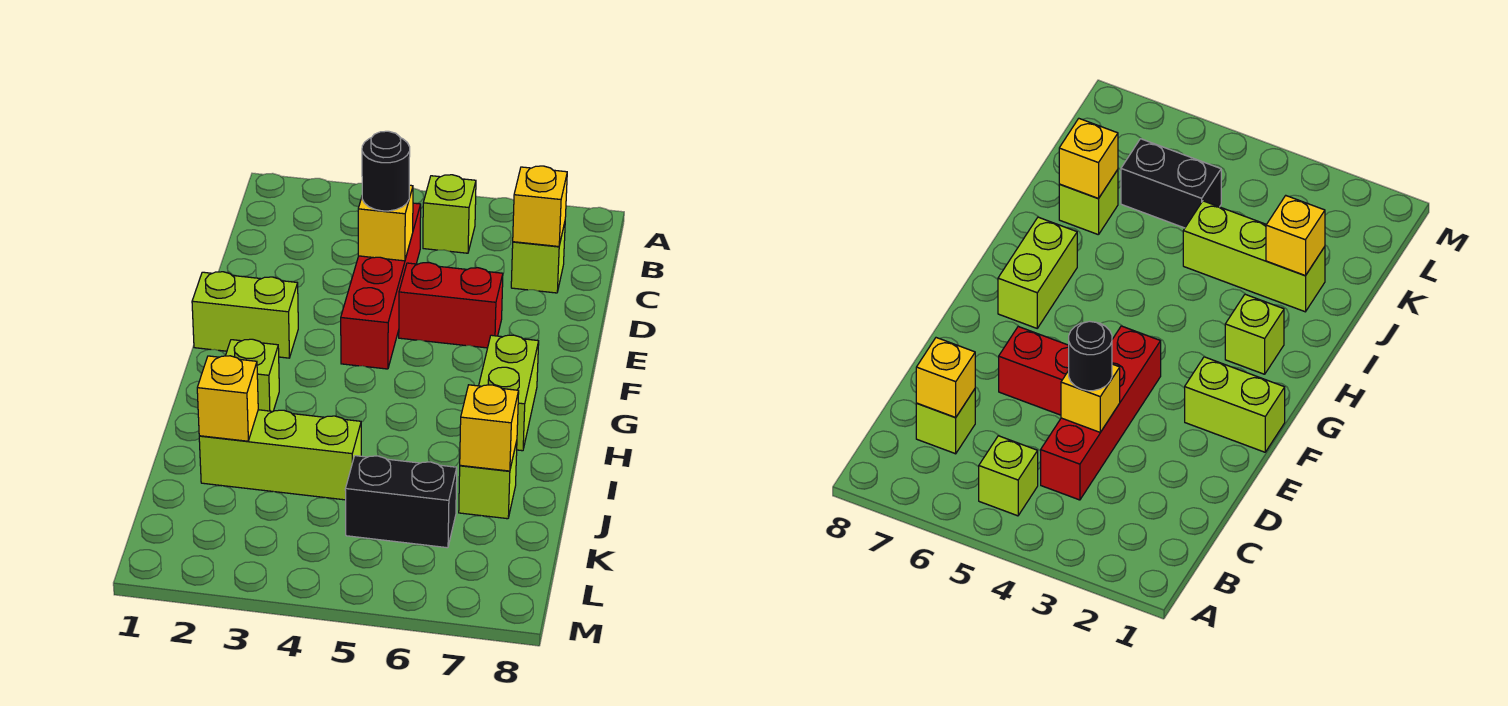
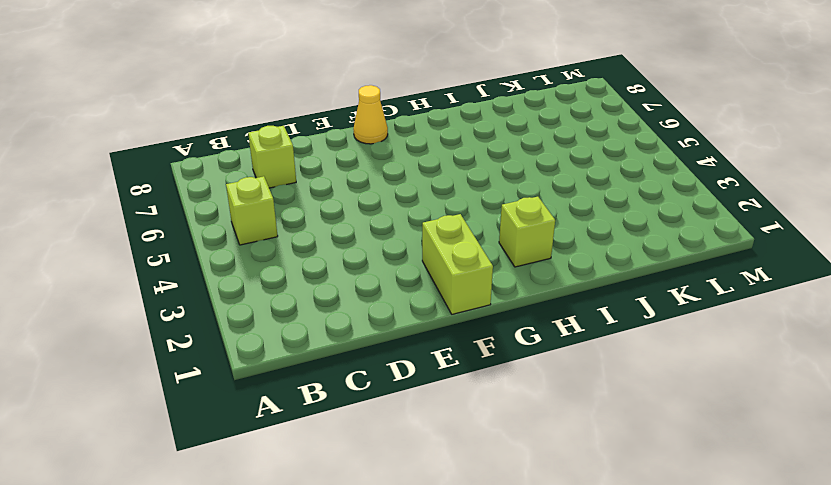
yellow 1x1 cone [353,85,388,144] -> none
none -> red 1x4 brick [341,203,421,369]
none -> red 1x2 brick [399,263,503,348]
none -> lime 1x2 brick [479,335,539,451]

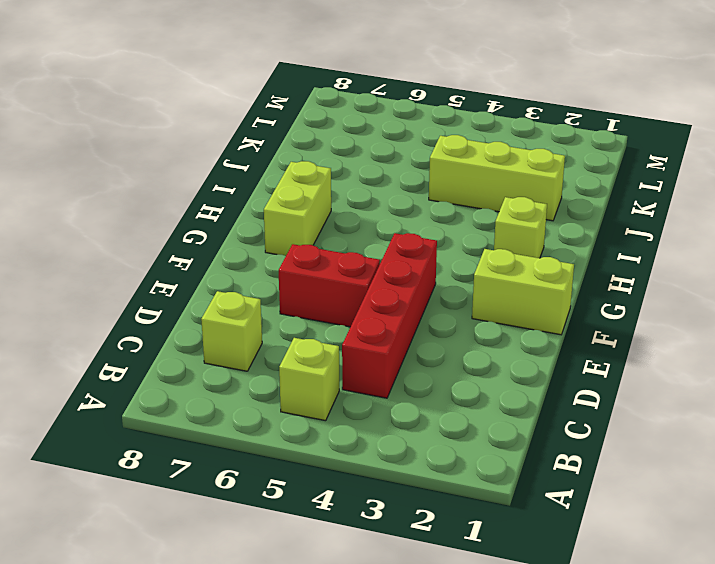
none -> lime 1x1 brick [459,441,517,519]
none -> black 1x2 brick [345,456,457,548]
none -> yellow 1x1 brick [513,166,567,246]

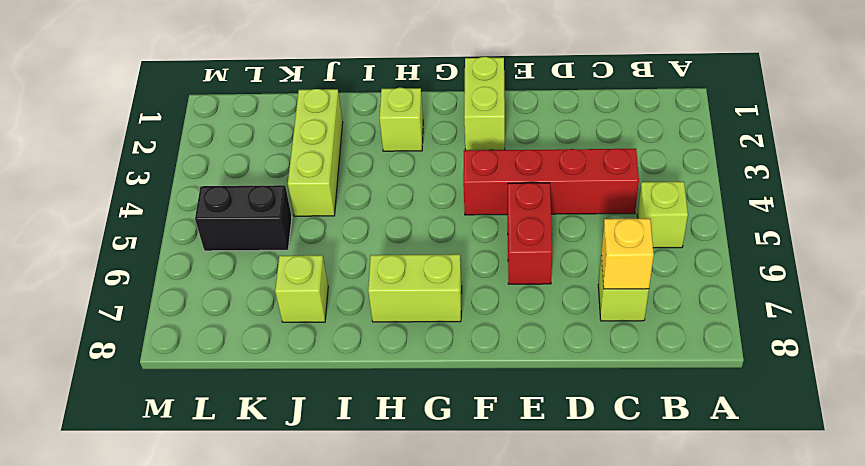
black 1x2 brick [195,185,292,251] -> black 1x2 brick turned to [345,456,457,548]
none -> yellow 1x1 brick [358,185,413,261]
none -> yellow 1x1 brick [197,356,258,441]
none -> yellow 1x1 brick [460,385,519,471]

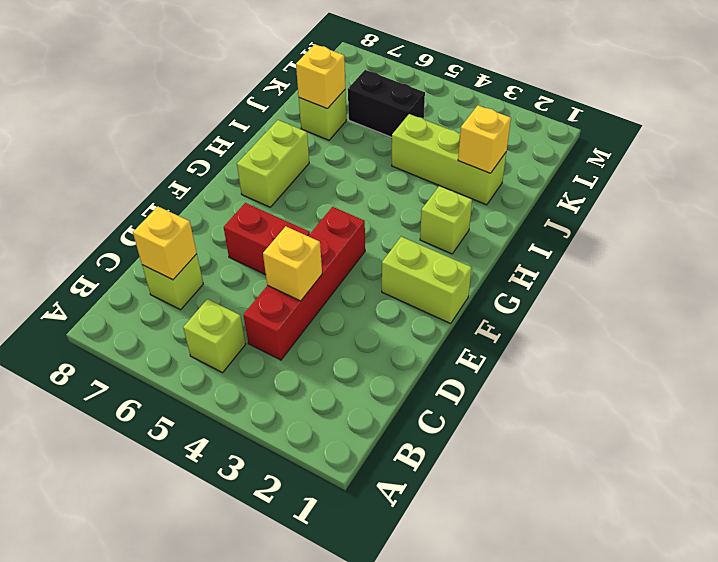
none -> black 1x1 round brick [362,131,410,211]

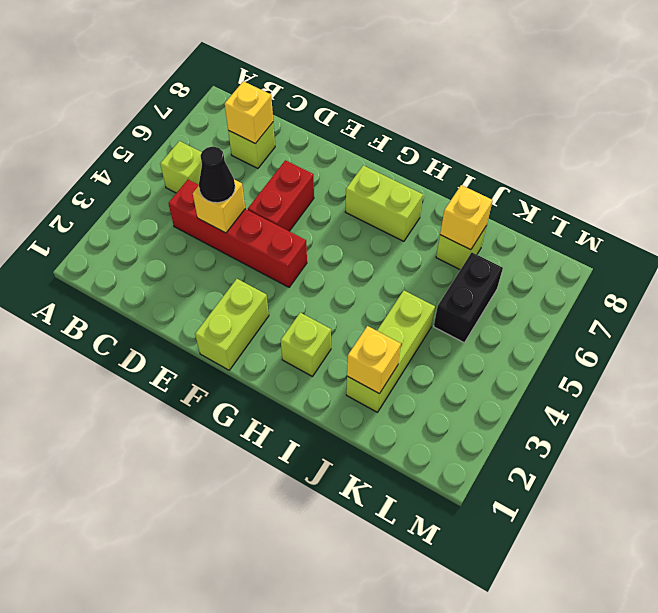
black 1x1 cone [199,147,235,203] -> black 1x1 round brick [362,131,410,211]

